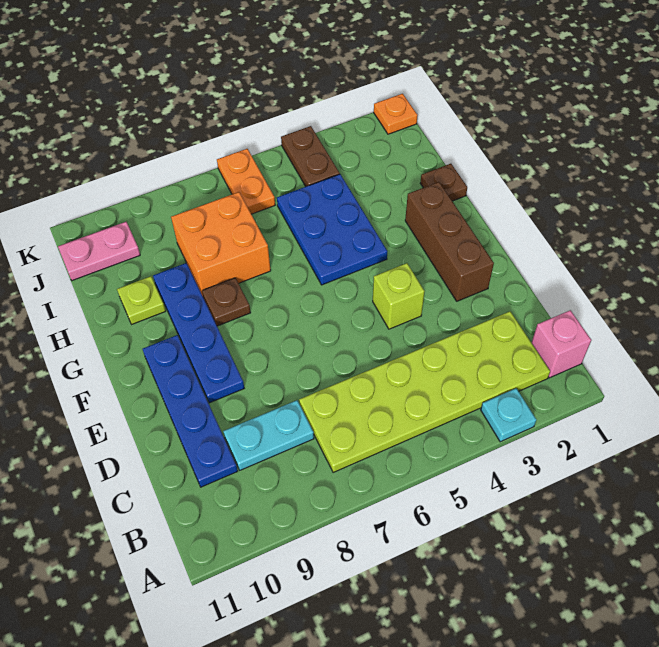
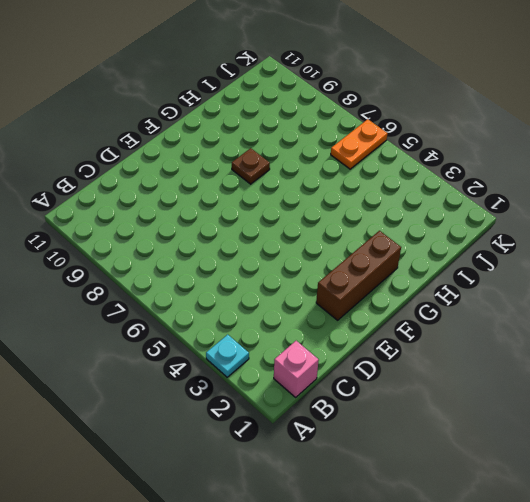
none -> lime 2x6 plate [299,311,550,473]
none -> cyan 1x2 plate [223,400,314,470]
none -> blue 1x4 plate [143,335,238,487]

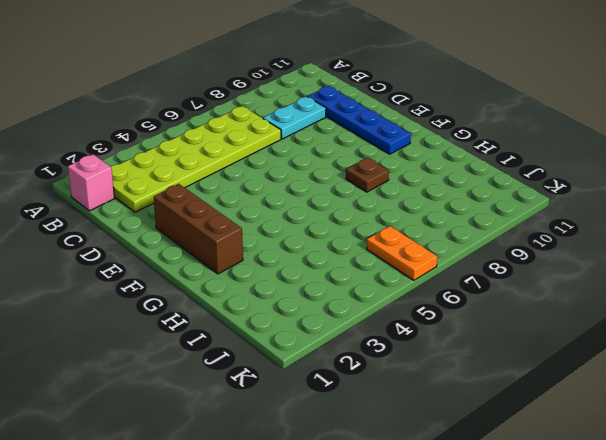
none -> cyan 1x1 plate [481,388,536,442]
none -> lime 1x1 brick [373,263,425,329]
none -> blue 1x4 plate [153,263,244,403]

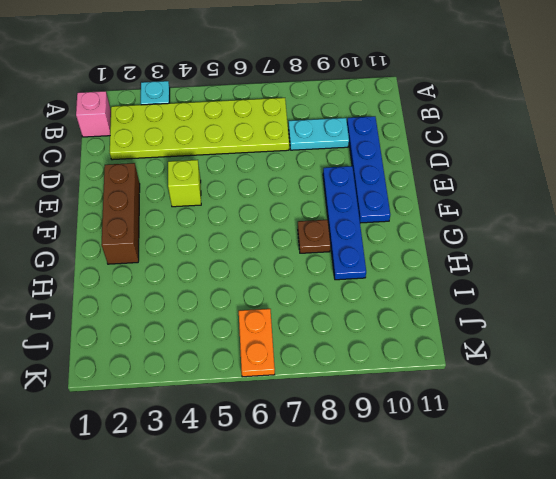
none -> blue 2x3 plate [277,174,387,285]
none -> brown 1x1 plate [420,164,467,201]
none -> orange 2x2 brick [171,192,271,296]

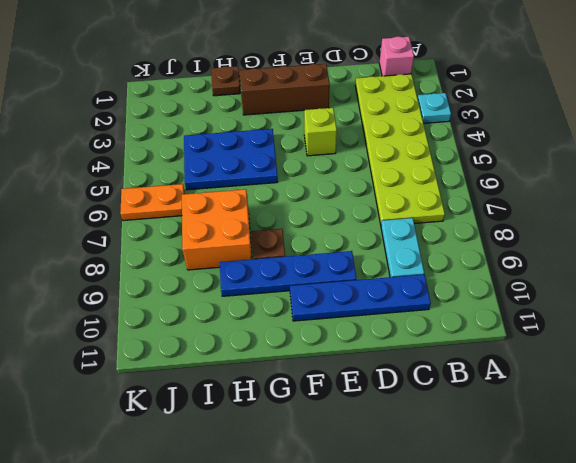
none -> lime 1x1 plate [117,276,166,324]
none -> brown 1x2 plate [281,126,340,186]
none -> pink 1x2 plate [58,222,140,281]

